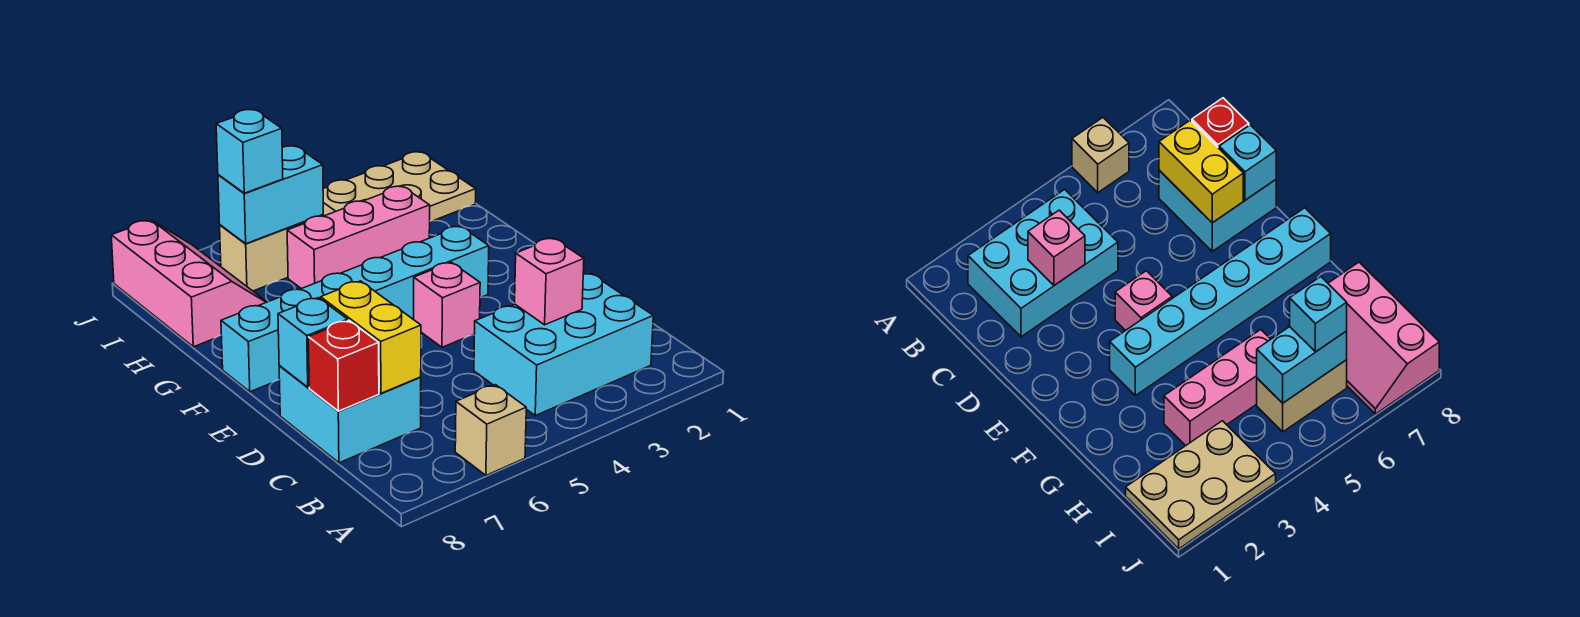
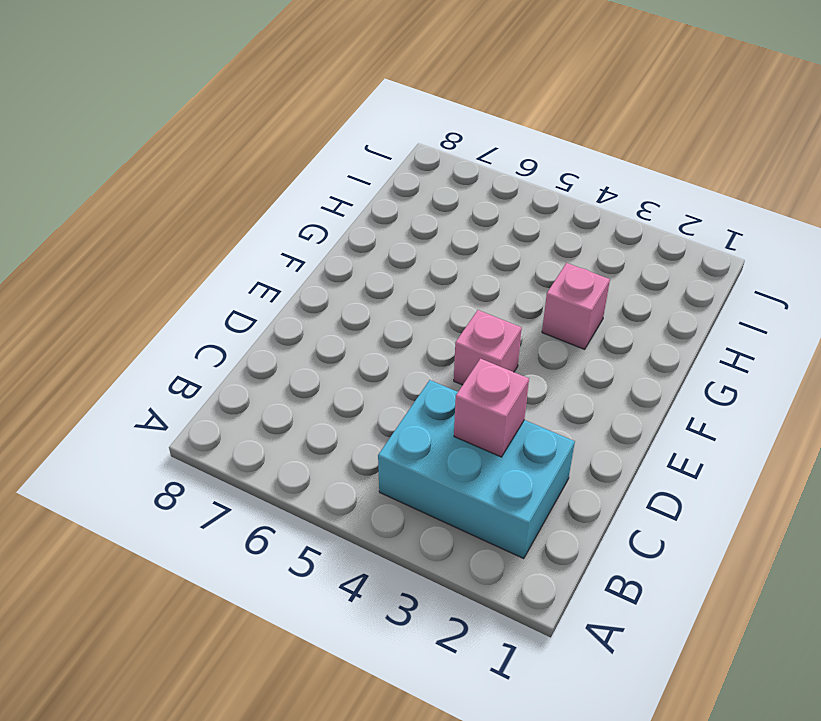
pink 1x1 brick [542,263,610,349] -> none
none -> tan 1x1 brick [455,385,526,475]
none -> cyan 2x2 brick [279,366,421,463]
none -> cyan 1x6 brick [221,226,489,392]

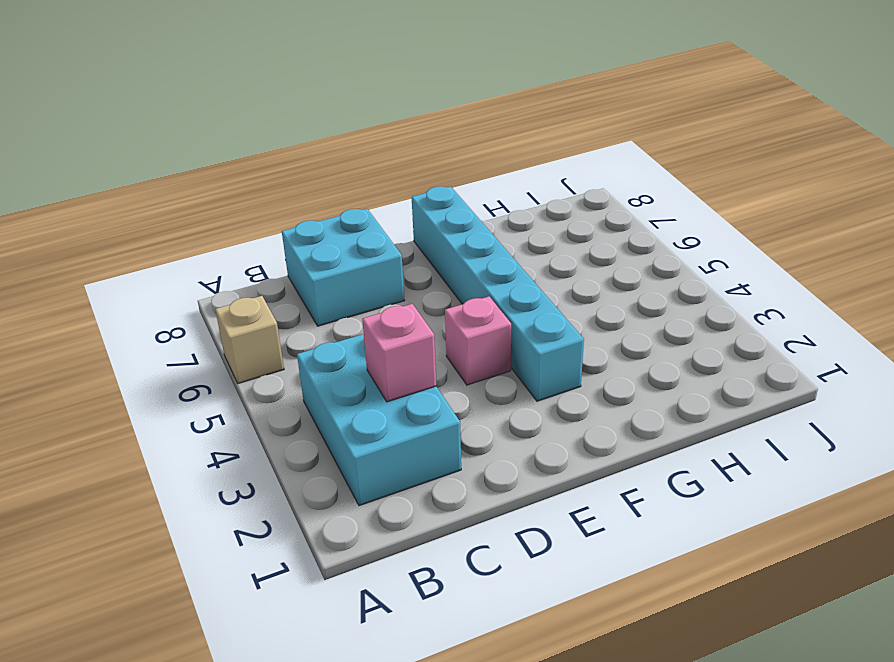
none -> pink 1x3 brick [287,186,430,289]
none -> pink 2x3 slope [111,220,266,347]
none -> tan 2x3 plate [323,152,476,221]

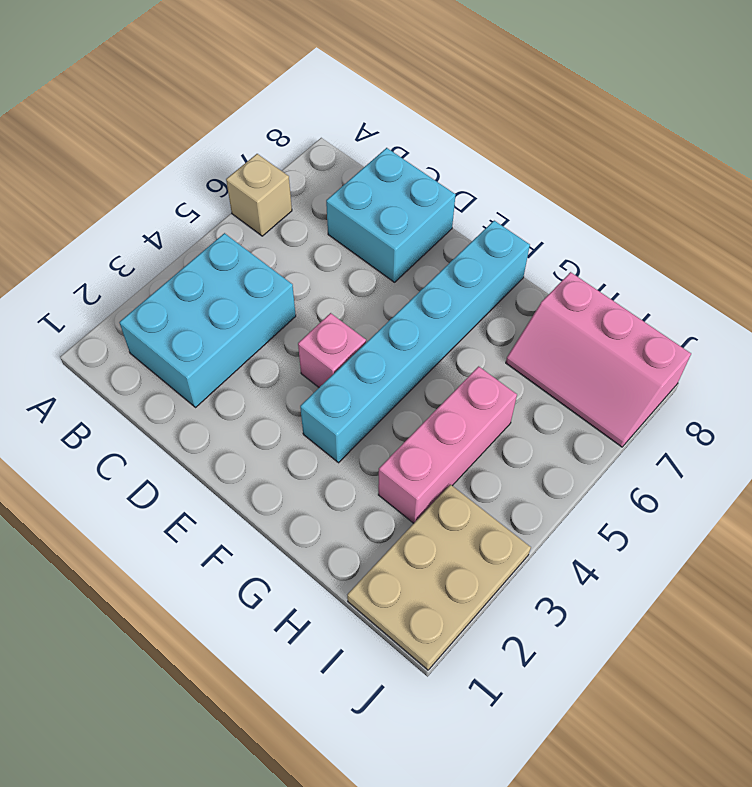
none -> tan 1x2 brick [220,215,324,291]
none -> pink 1x1 brick [515,238,584,325]
none -> yellow 1x2 brick [321,281,421,393]

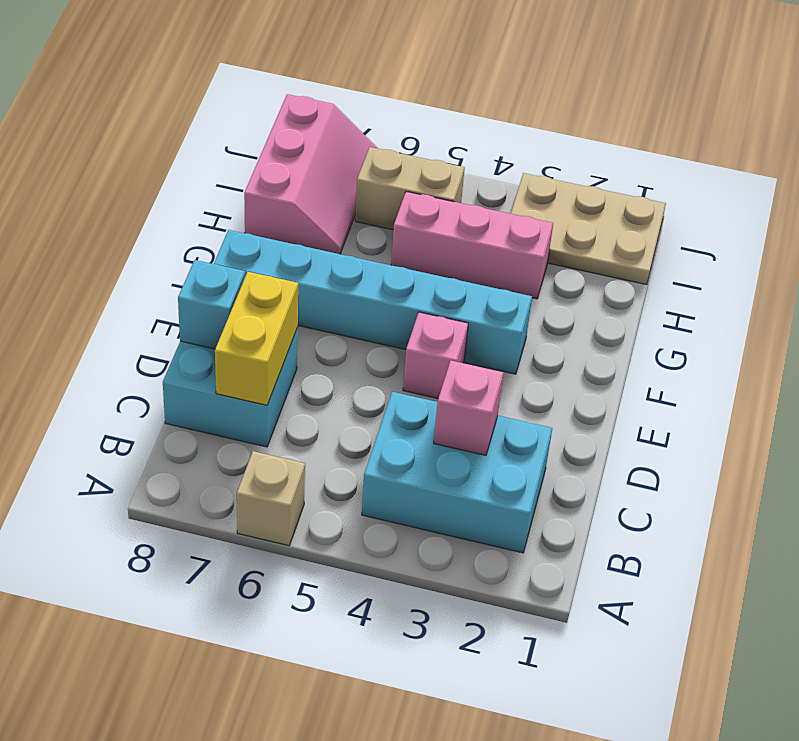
none -> red 1x1 brick [308,321,379,411]
none -> cyan 1x2 brick [218,146,323,244]
none -> cyan 1x1 brick [216,110,283,193]

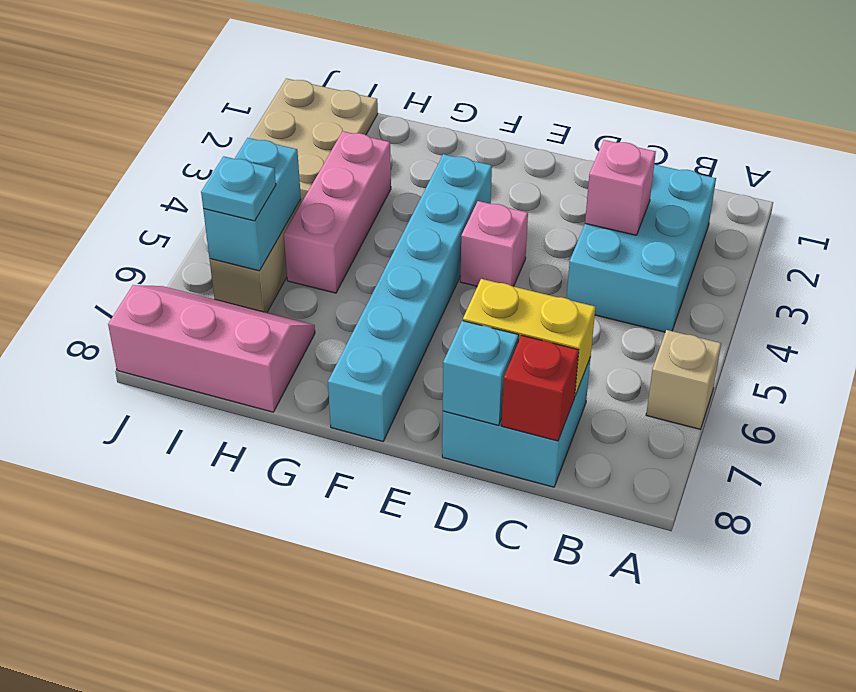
cyan 1x1 plate [201,156,276,221] -> cyan 1x1 brick [216,110,283,193]

